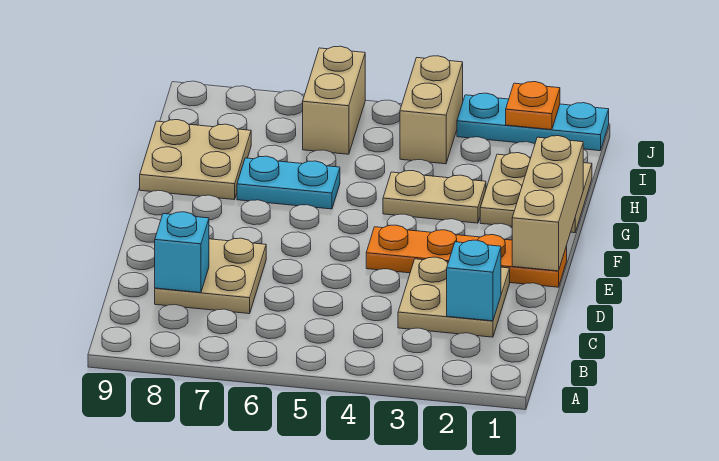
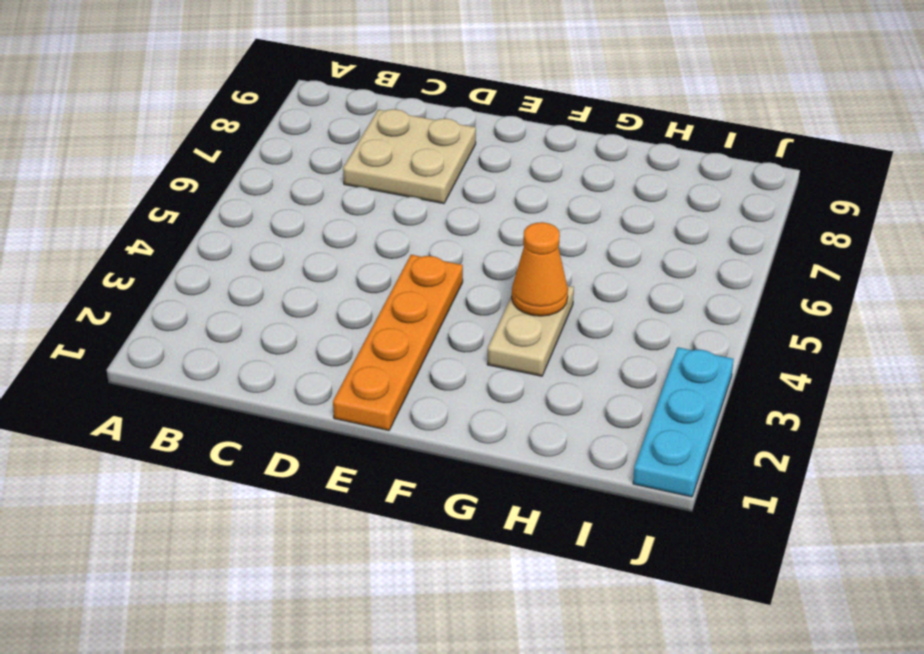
orange 1x1 cone [512,222,568,316] -> none
none -> tan 2x2 plate [398,257,510,337]
none -> tan 2x2 plate [480,153,592,233]
none -> cyan 1x2 plate [237,156,340,209]

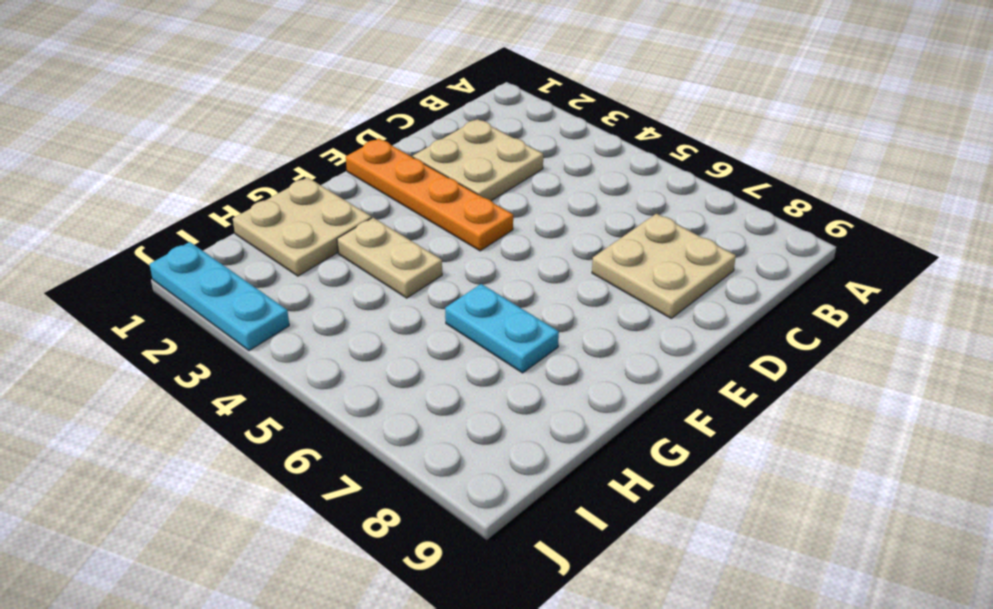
none -> tan 2x2 plate [140,120,251,200]
none -> tan 1x2 brick [400,56,463,164]
none -> tan 1x2 brick [303,46,365,154]

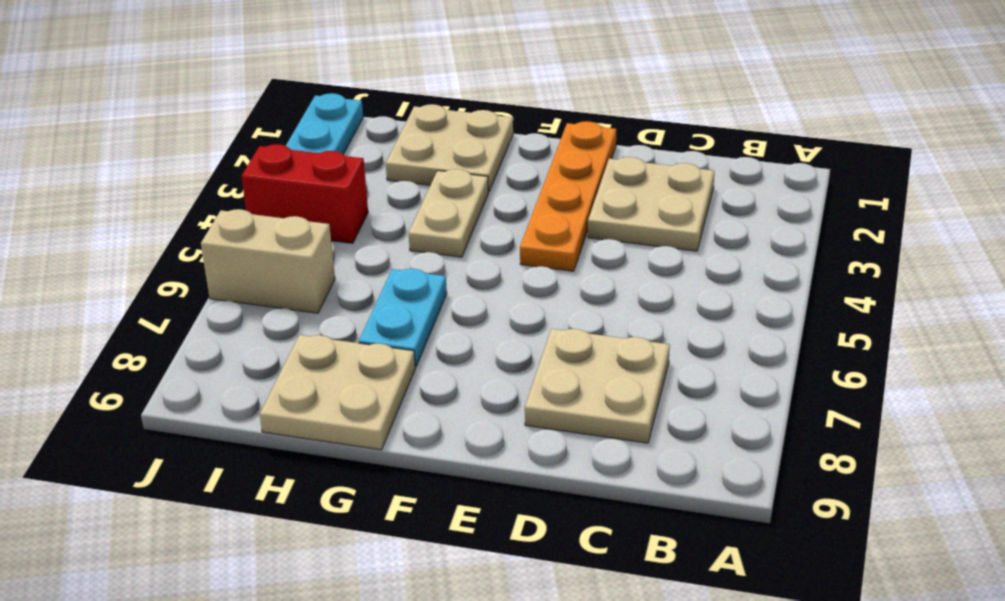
red 1x2 brick [241,144,368,243] -> tan 1x2 brick [400,56,463,164]
none -> cyan 1x1 brick [447,240,501,321]
none -> cyan 1x1 brick [155,212,209,293]
none -> tan 1x3 brick [512,136,583,271]

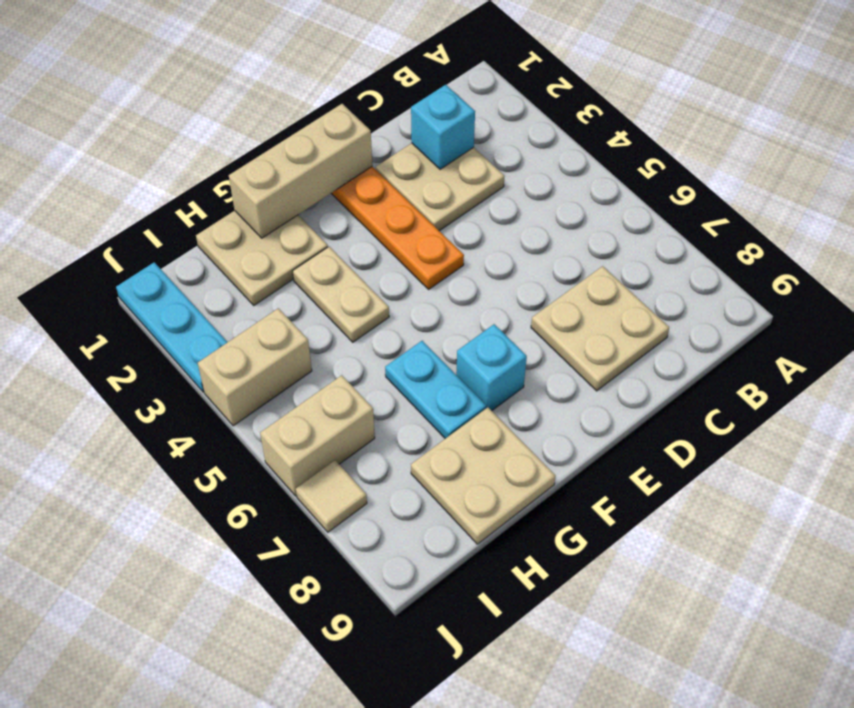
cyan 1x1 brick [456,324,527,411] -> cyan 1x1 brick moved to [155,212,209,293]
tan 1x1 tile [296,460,367,532] -> none
none -> orange 1x1 plate [506,82,560,130]

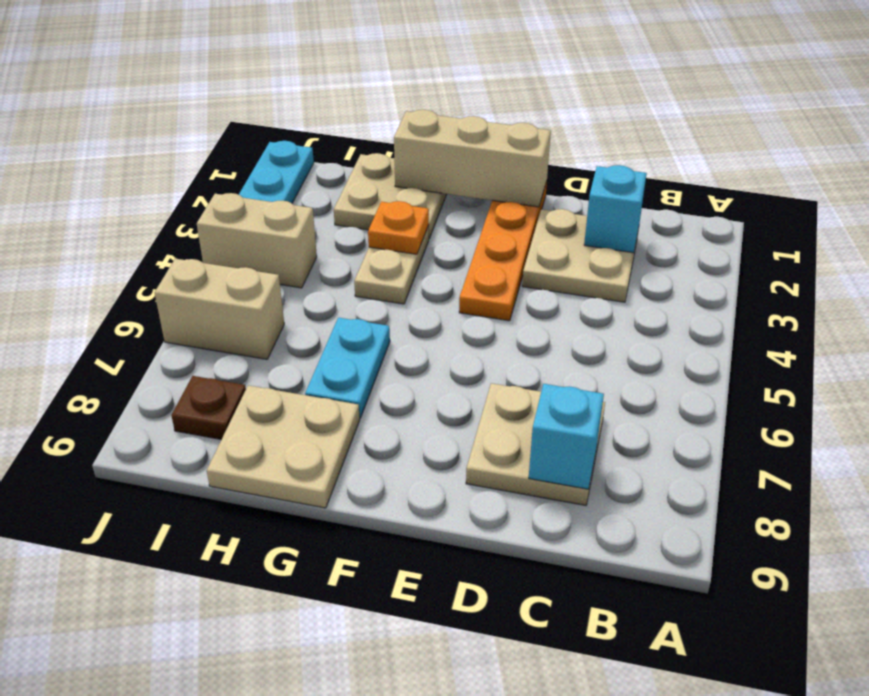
orange 1x1 plate [368,201,429,254] -> orange 1x1 plate moved to [506,82,560,130]
brown 1x1 plate [171,376,246,439] -> none

